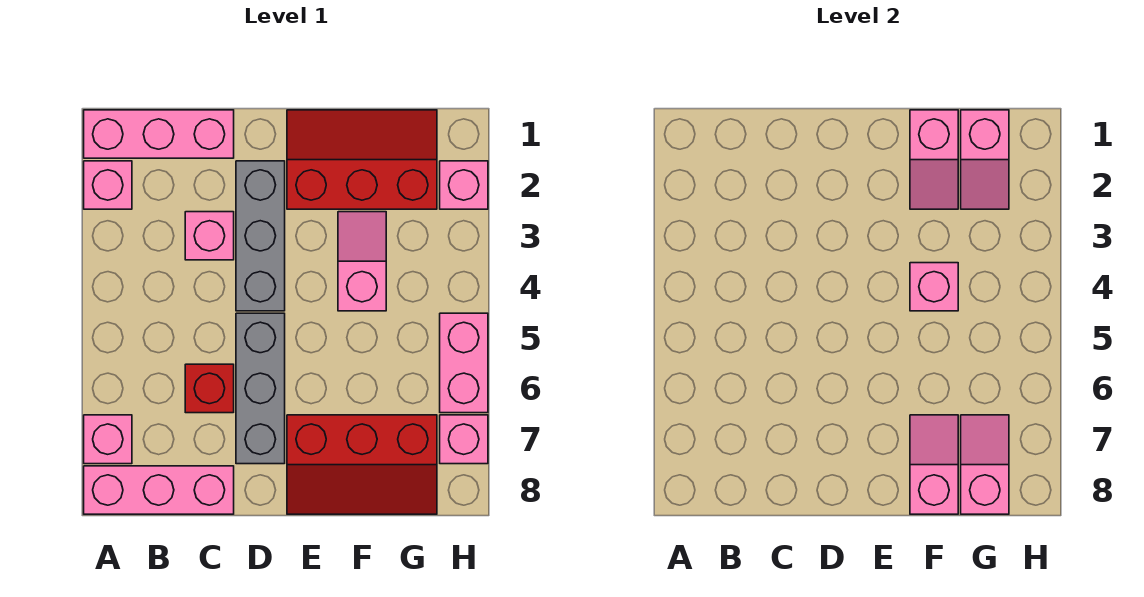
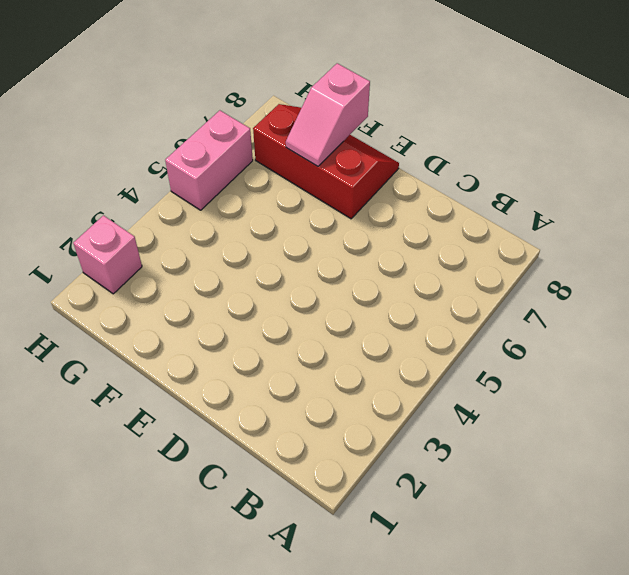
none -> pink 1x3 brick [84,110,234,158]
none -> pink 1x1 brick [84,161,132,209]
none -> pink 1x1 brick [84,415,132,464]

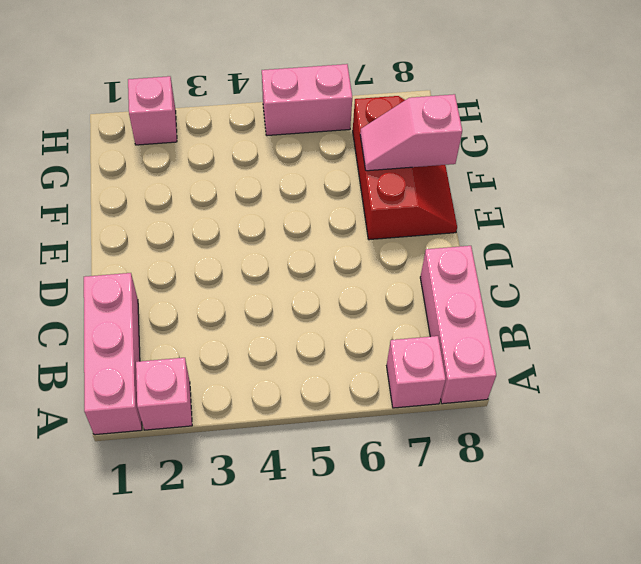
none -> pink 1x1 brick [185,212,234,260]
none -> red 1x1 brick [185,364,234,413]
none -> grey 1x3 brick [236,161,285,311]

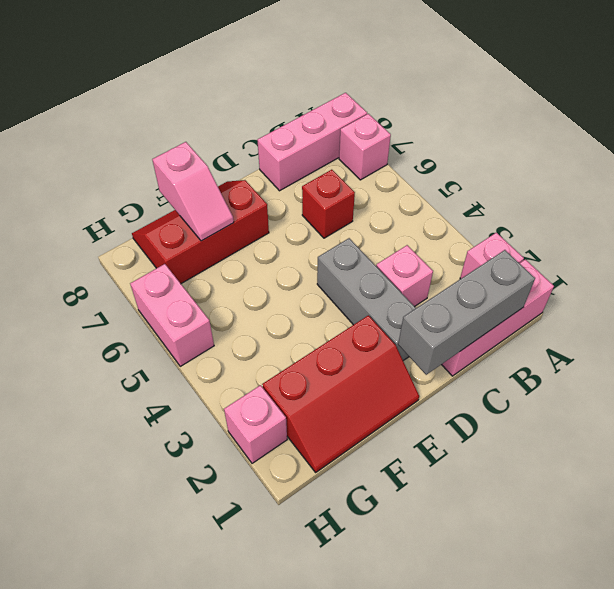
grey 1x3 brick [398,250,535,375] -> grey 1x3 brick turned to [236,313,285,464]
none -> pink 1x2 slope [338,212,386,311]
none -> pink 1x1 brick [440,415,488,464]
none -> pink 1x2 slope [910,110,958,209]

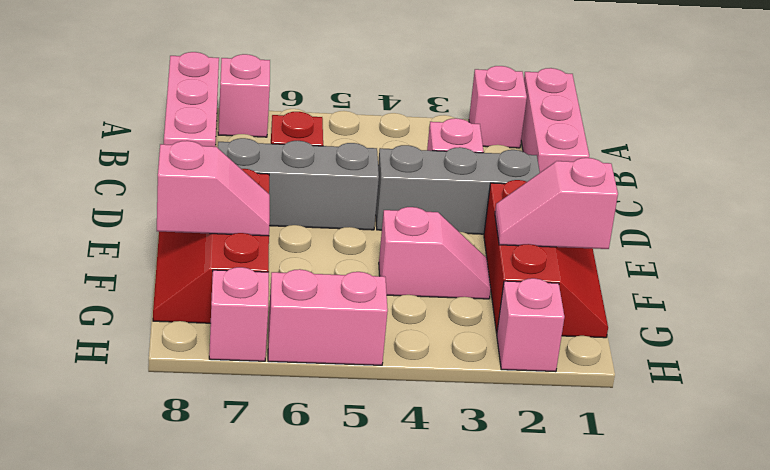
none -> pink 1x1 brick [910,263,958,311]
none -> pink 1x2 slope [961,110,1009,209]
none -> pink 1x2 slope [961,415,1009,514]

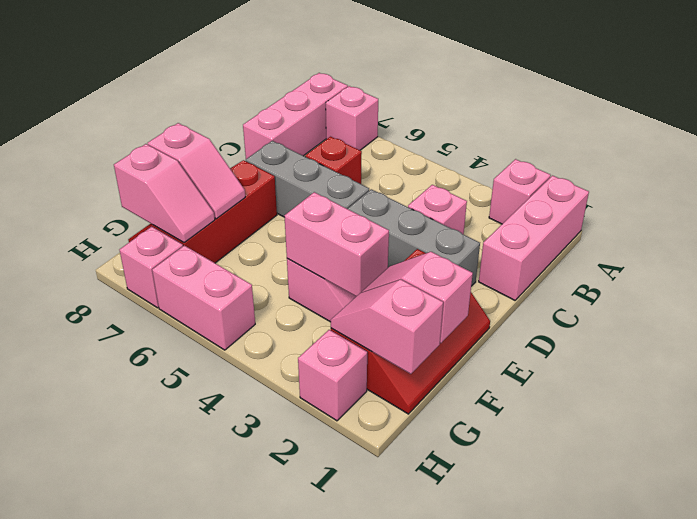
pink 1x2 brick [284,192,389,296] -> pink 1x1 brick [910,263,958,311]

